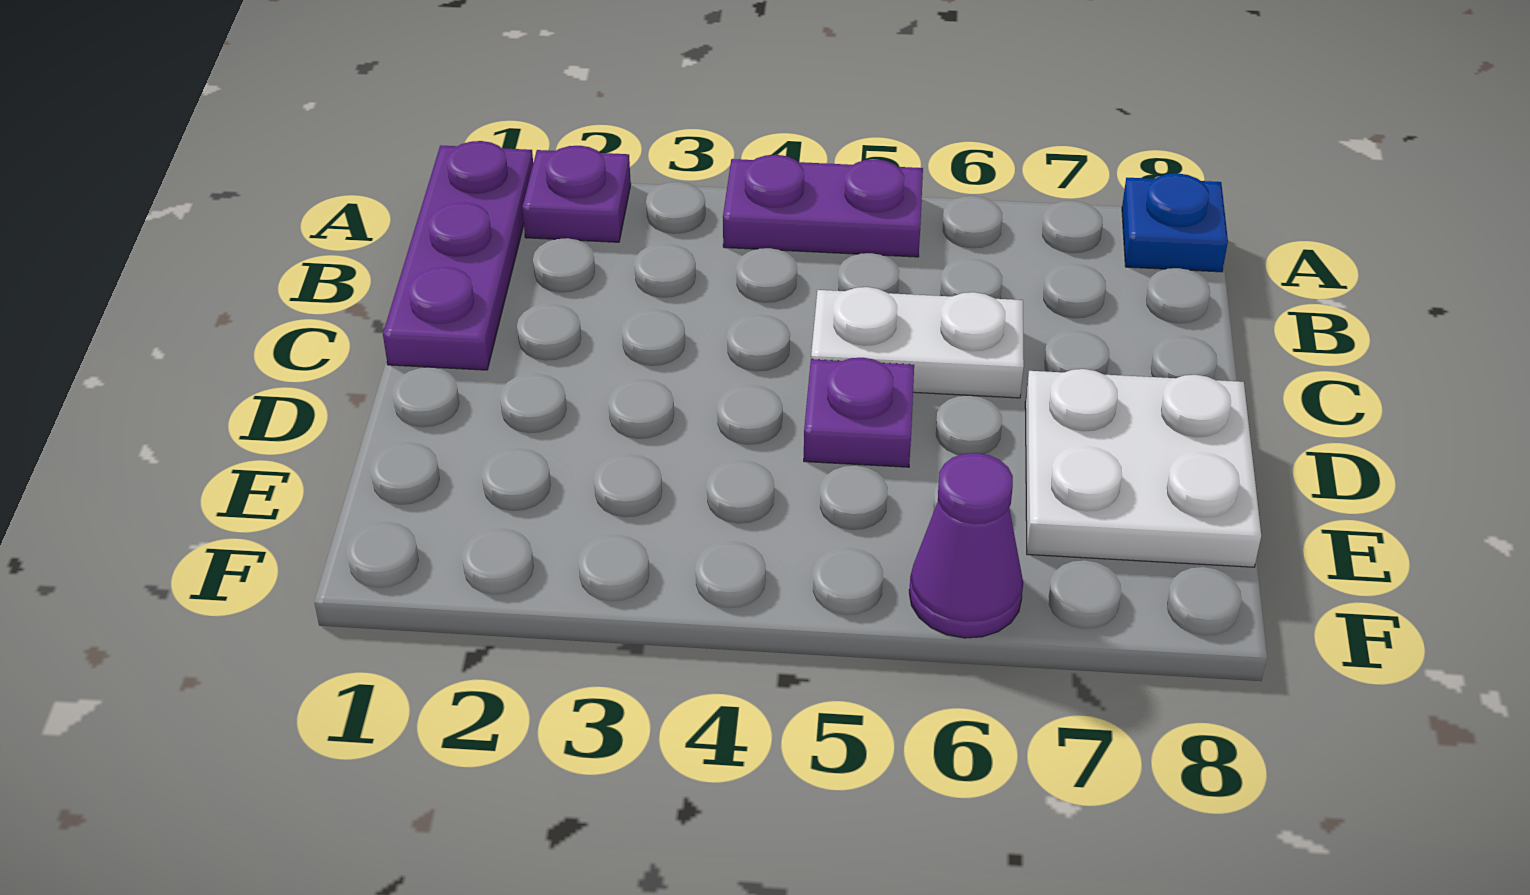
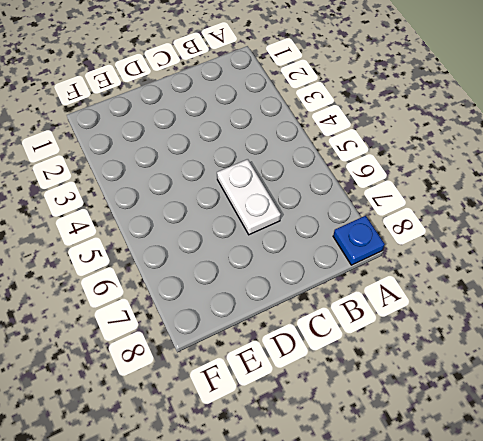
none -> purple 1x3 plate [383,141,533,370]
none -> purple 1x1 plate [522,146,631,242]

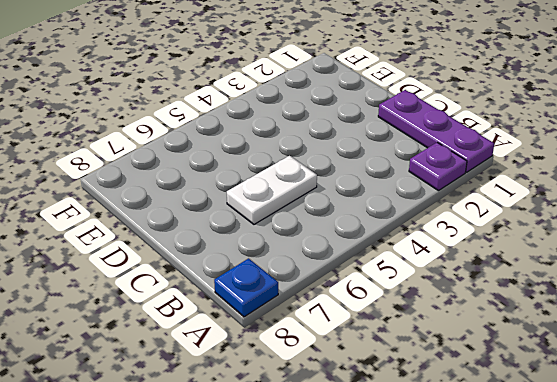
none -> purple 1x2 plate [723,155,923,257]
none -> purple 1x1 plate [804,358,914,467]

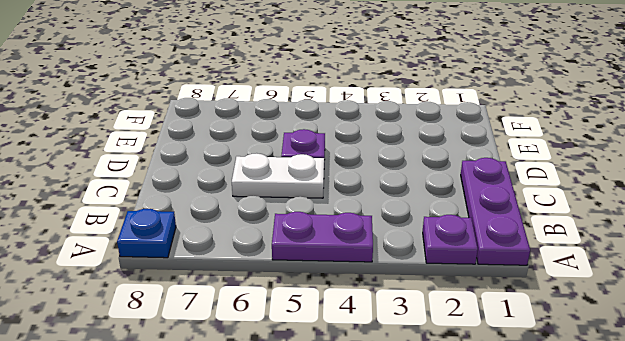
none -> white 2x2 plate [1025,369,1261,567]
none -> purple 1x1 cone [909,453,1023,638]

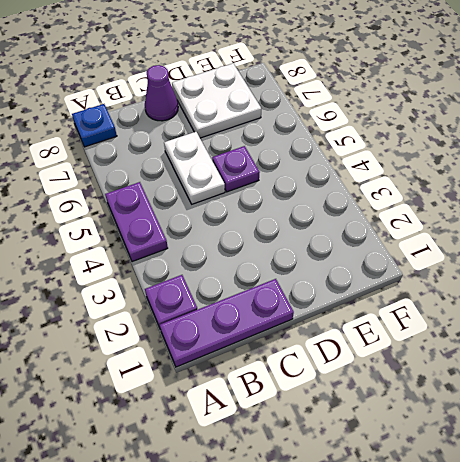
purple 1x1 cone [145,65,178,121] -> purple 1x1 cone moved to [909,453,1023,638]

